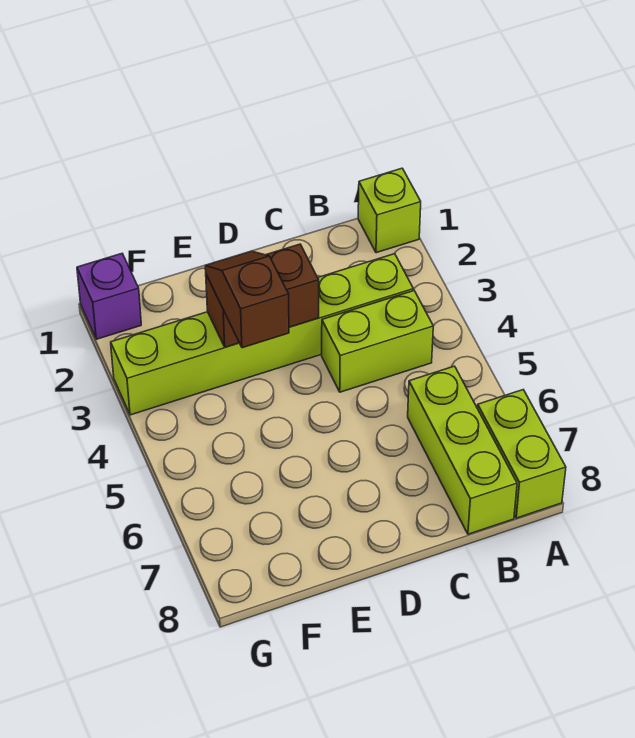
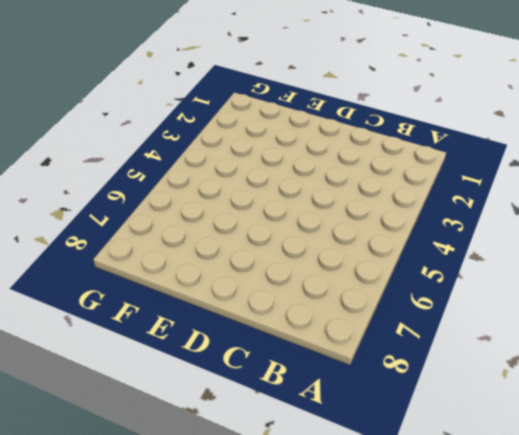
none -> lime 1x1 brick [358,168,421,253]
none -> lime 1x2 brick [477,390,566,518]

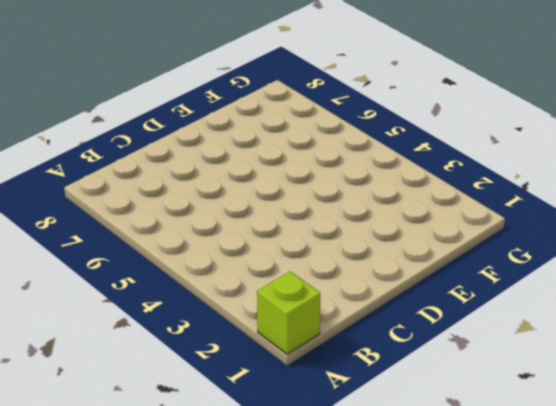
none -> lime 1x2 brick [477,390,566,518]
none -> lime 1x6 brick [111,254,413,415]

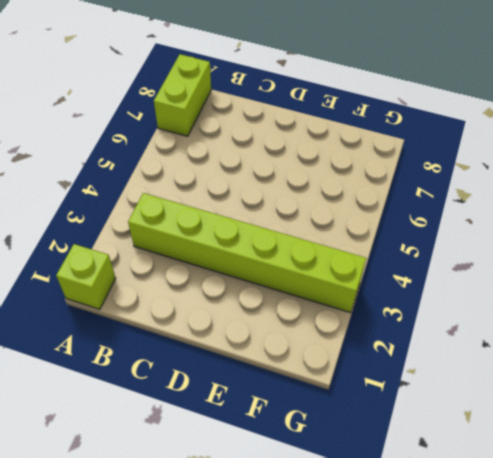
none -> lime 1x2 brick [322,291,433,392]
none -> lime 1x3 brick [408,366,517,534]

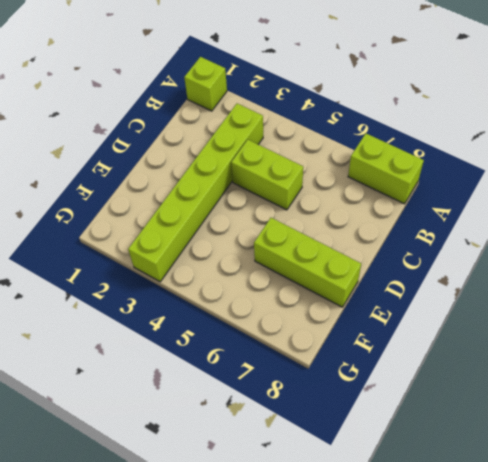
lime 1x2 brick [231,140,303,210] -> lime 1x2 brick turned to [322,291,433,392]
lime 1x3 brick [254,218,361,307] -> lime 1x3 brick moved to [408,366,517,534]
none -> purple 1x1 brick [77,254,141,339]
none -> brown 1x2 brick [206,244,319,347]

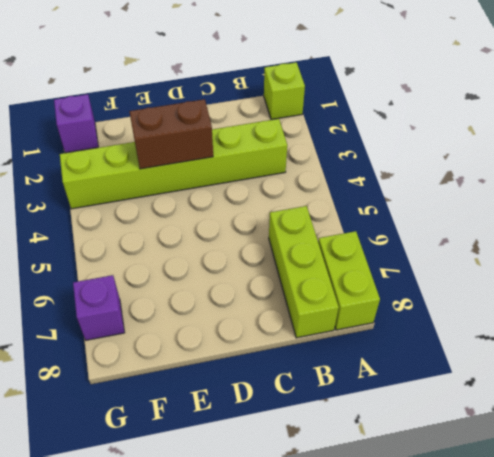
purple 1x1 brick [73,275,125,340] -> none
none -> lime 1x2 brick [322,291,433,392]
none -> brown 1x2 slope [205,251,289,348]

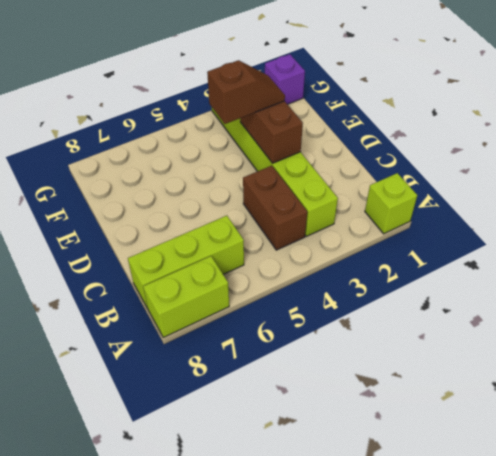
brown 1x2 brick [243,166,307,250] -> lime 1x2 brick [322,291,433,392]

